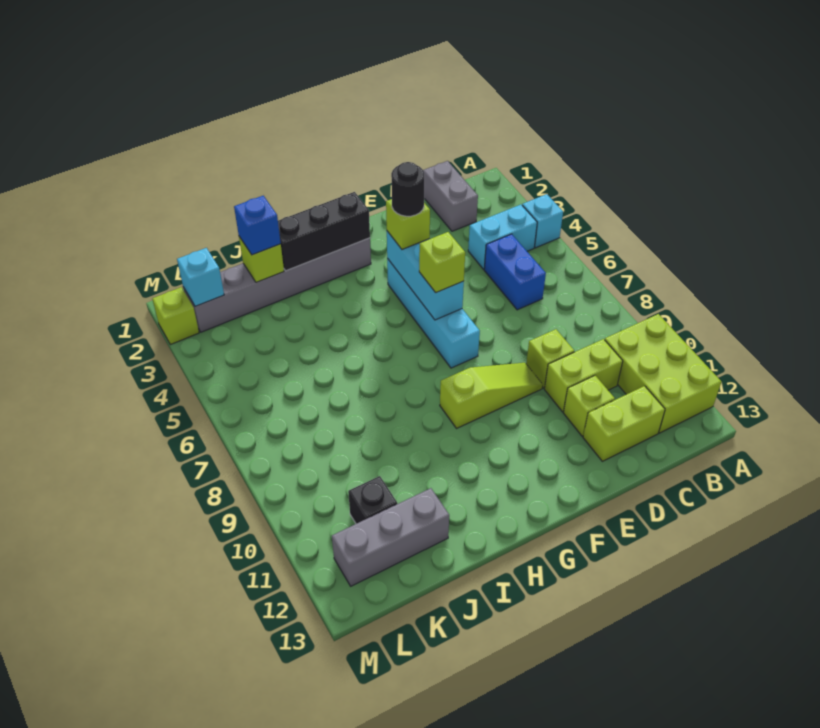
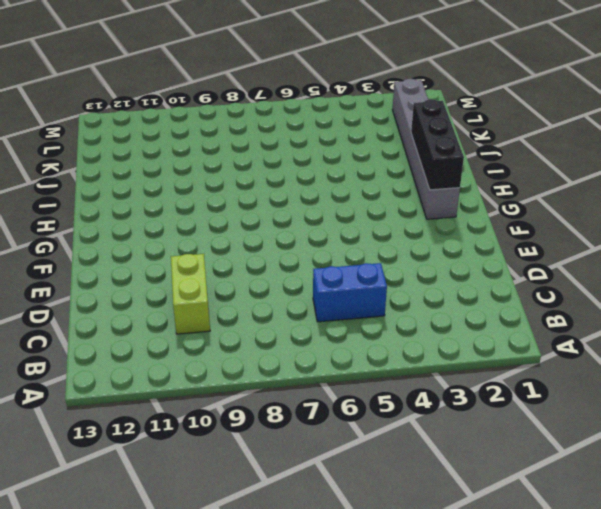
none -> cyan 1x1 brick [522,194,563,248]
none -> lime 2x3 brick [605,314,721,433]
none -> cyan 1x2 brick [468,205,537,269]

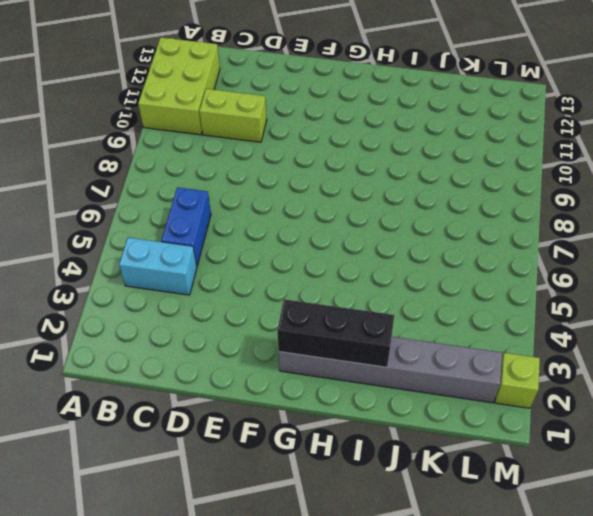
none -> cyan 1x1 brick [522,194,563,248]
none -> grey 1x2 brick [423,161,478,231]
none -> lime 1x2 brick [583,386,665,461]

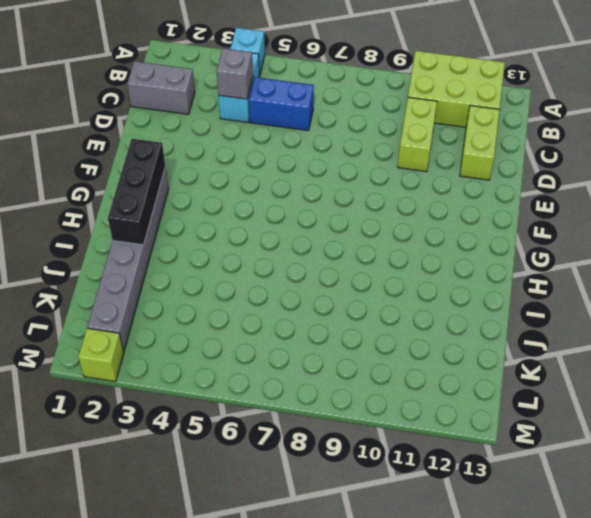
grey 1x1 brick [216,48,253,99] -> none
none -> lime 1x1 brick [526,329,574,388]
none -> lime 1x1 brick [563,376,615,436]
none -> lime 1x3 slope [440,363,543,428]

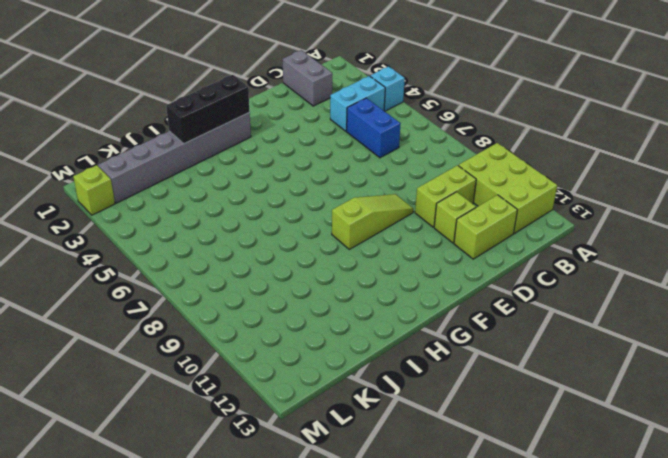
none -> lime 1x1 brick [526,329,574,388]
none -> cyan 1x4 brick [387,259,480,368]
none -> grey 1x3 brick [332,488,449,586]

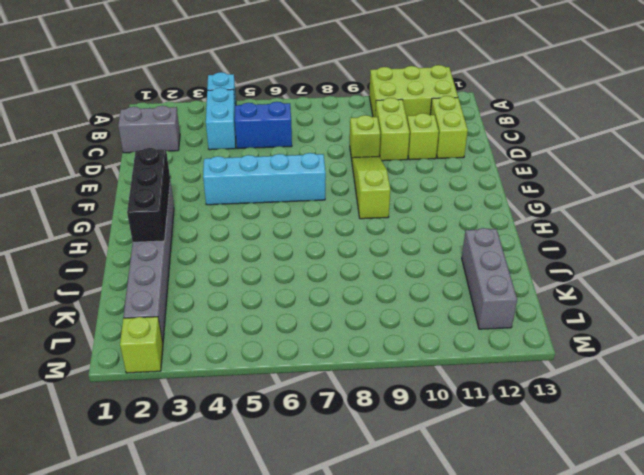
none -> black 1x1 brick [348,476,397,524]
none -> cyan 1x3 brick [387,231,464,320]
none -> lime 1x1 brick [239,237,284,282]

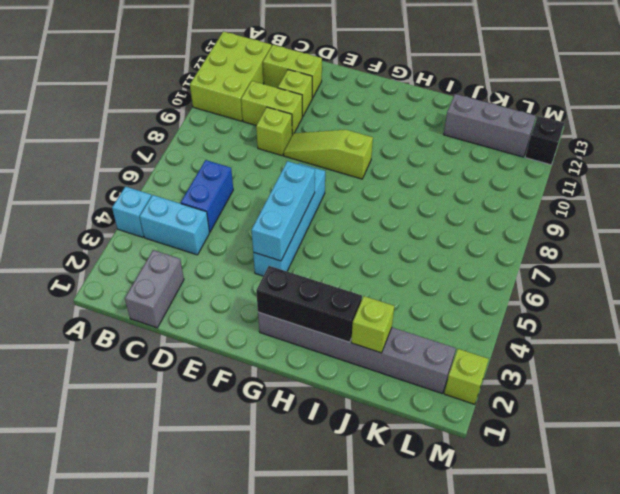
black 1x1 brick [525,116,564,165] -> black 1x1 brick moved to [348,476,397,524]
none -> cyan 1x1 brick [177,248,224,306]
none -> lime 1x1 brick [386,199,430,249]
none -> lime 1x1 brick [419,232,465,293]

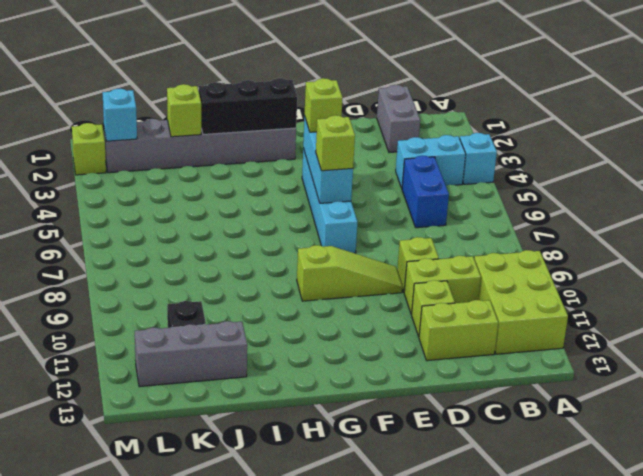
none -> blue 1x1 brick [234,196,281,255]
none -> black 1x1 round brick [391,162,424,216]

